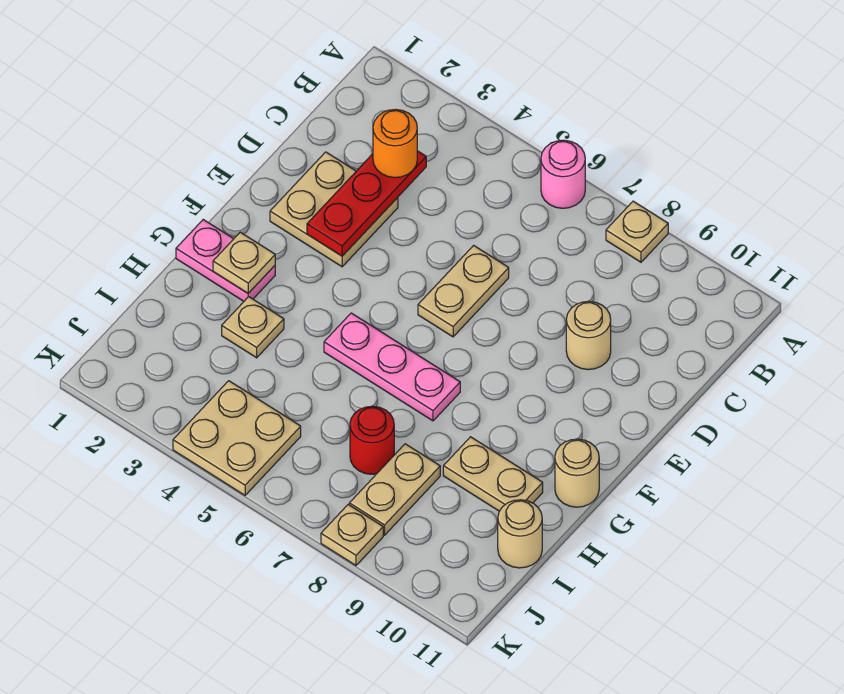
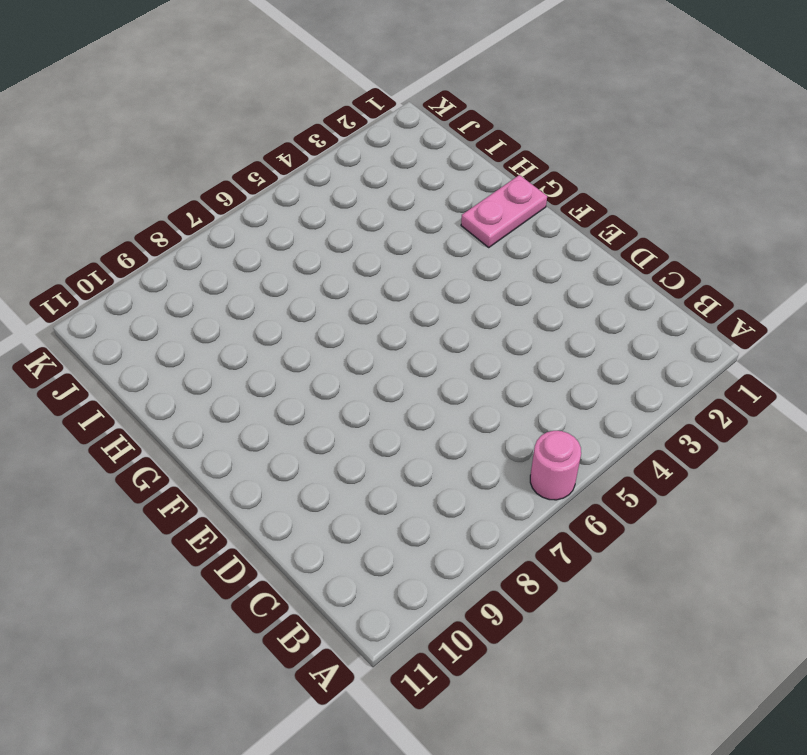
none -> tan 1x1 plate [606,201,668,262]
none -> tan 2x2 plate [270,152,398,267]
none -> tan 1x2 plate [418,245,509,337]

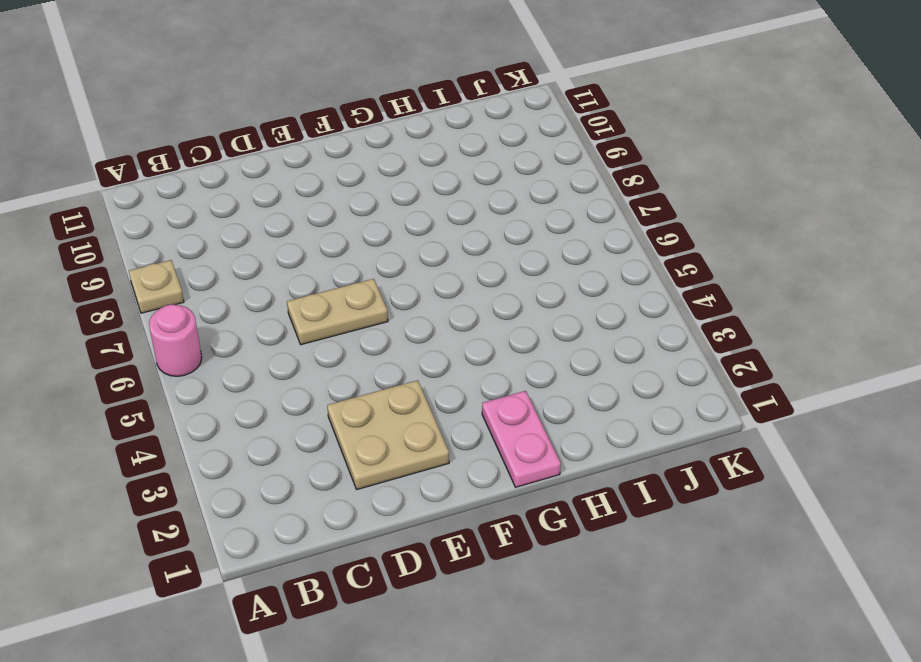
none -> tan 1x1 round brick [566,301,611,370]
none -> pink 1x3 plate [324,313,460,421]
none -> tan 1x1 round brick [555,439,599,507]

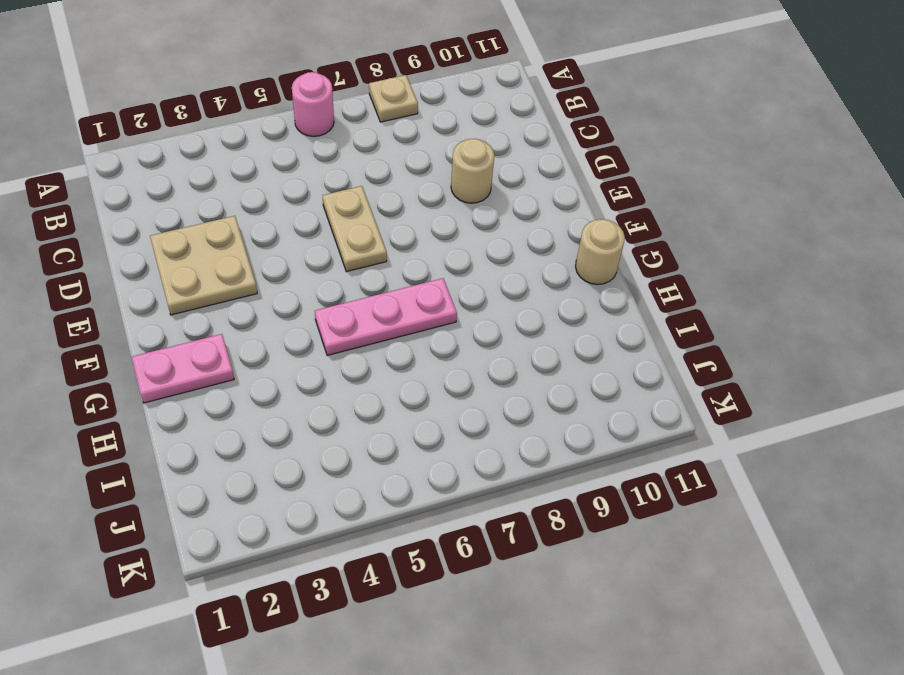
none -> tan 1x1 plate [222,297,284,358]
none -> tan 1x2 plate [443,437,543,511]
none -> red 1x1 round brick [350,406,394,474]

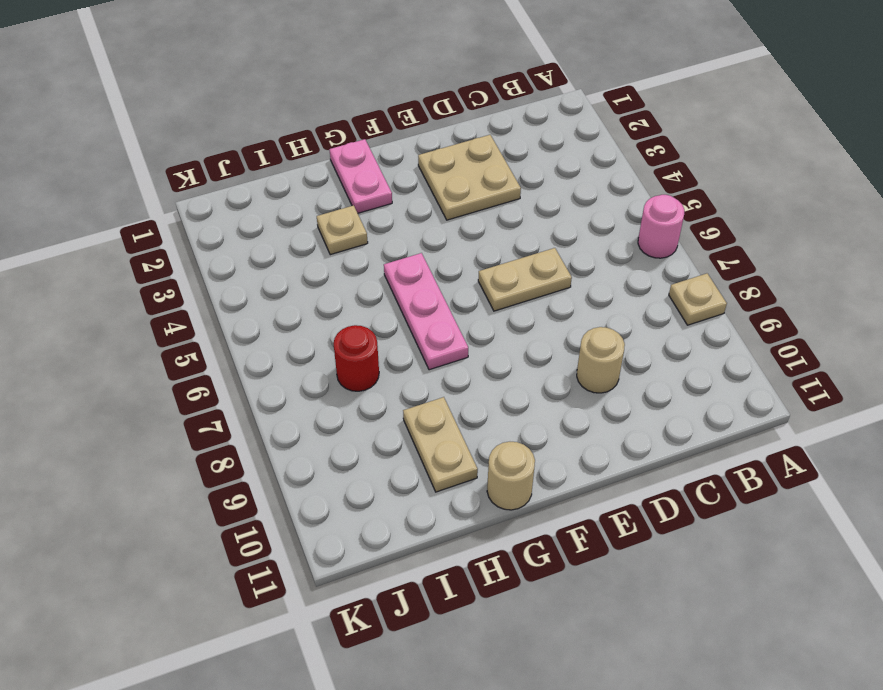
none -> tan 1x2 plate [349,444,440,535]
none -> tan 1x1 round brick [498,500,542,568]
none -> tan 2x2 plate [173,381,301,495]

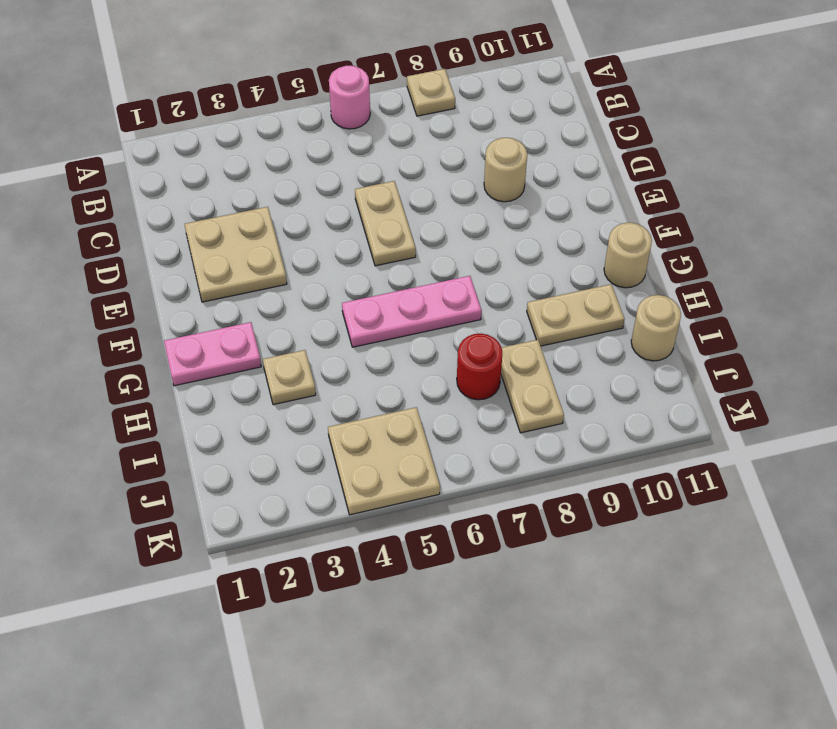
none -> tan 1x1 plate [321,505,383,565]
none -> red 1x3 plate [307,151,426,256]
none -> tan 1x1 plate [213,232,275,293]

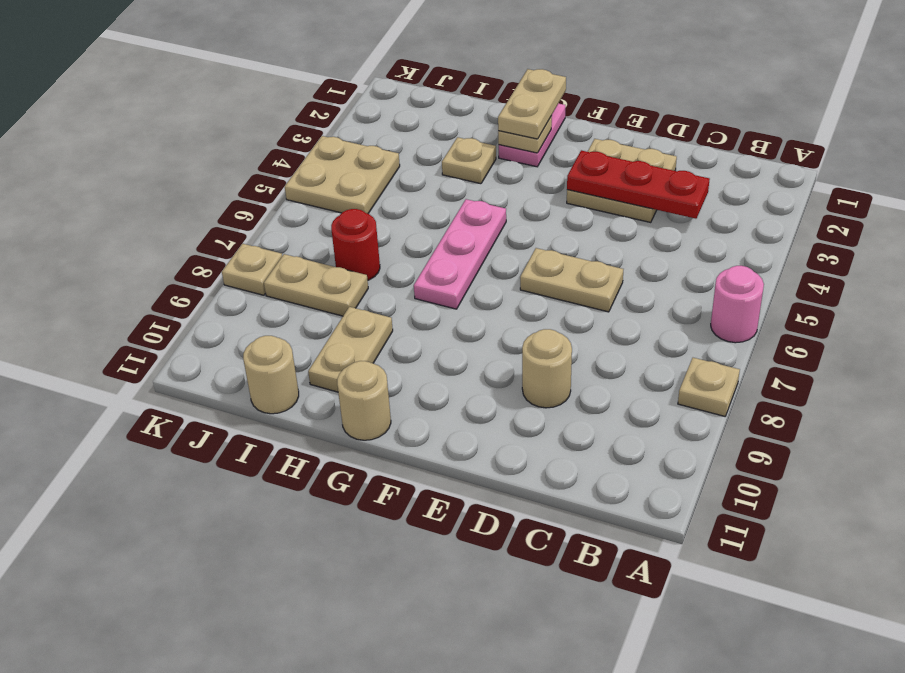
tan 1x2 plate [498,69,566,139] -> none
none -> orange 1x1 round brick [373,109,417,178]

